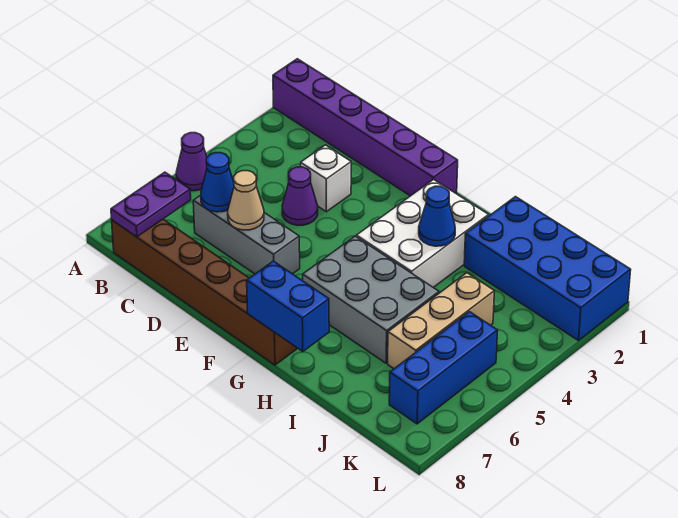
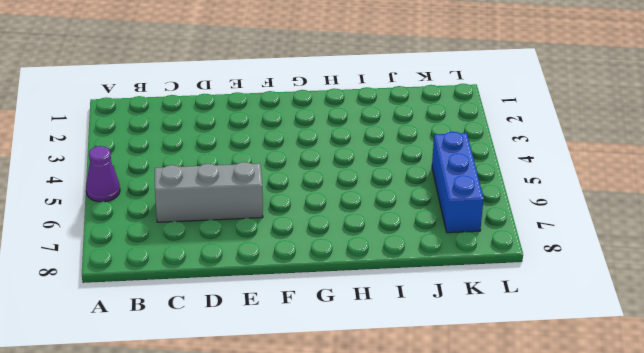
none -> purple 1x6 brick [273,59,458,196]
none -> brown 1x6 brick [112,219,298,365]
none -> white 1x1 brick [301,145,351,212]

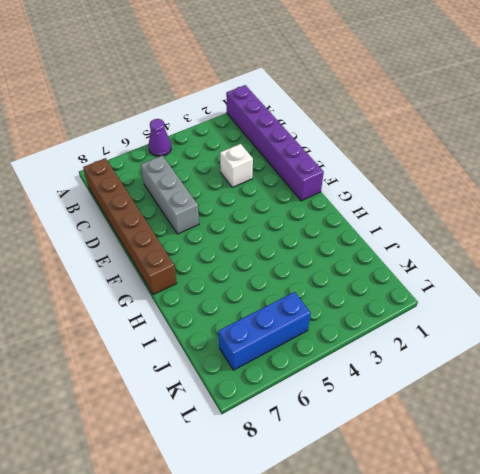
none -> purple 1x1 cone [282,167,318,225]
none -> white 2x3 brick [356,179,489,288]
none -> grey 2x3 brick [303,236,439,363]

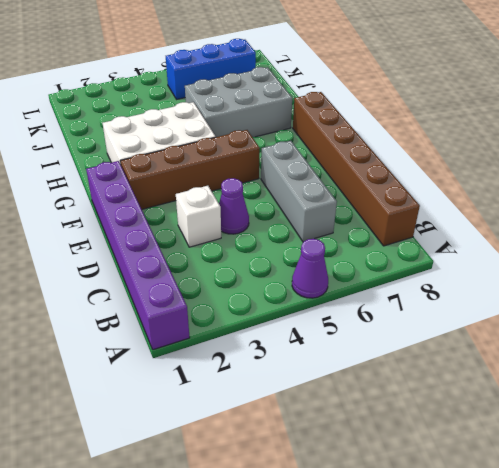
brown 1x4 brick [120,130,260,209] -> none
grey 2x3 brick [185,67,292,137] -> grey 2x3 brick turned to [303,236,439,363]
none -> blue 2x4 brick [464,197,631,341]
none -> tan 1x3 brick [388,273,494,369]
none -> purple 1x2 plate [111,172,191,237]

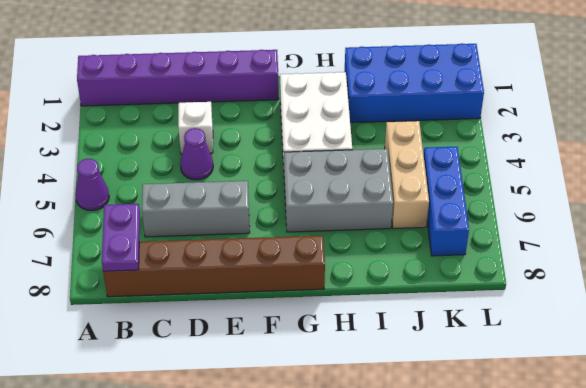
none -> blue 1x1 cone [201,153,234,212]
none -> tan 1x1 cone [228,171,264,230]
none -> blue 1x2 brick [247,261,329,351]

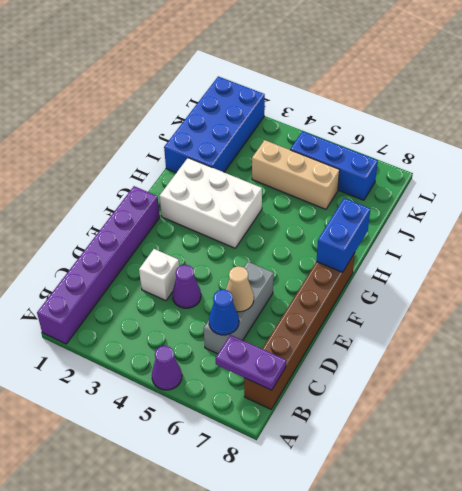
none -> grey 2x3 brick [303,236,439,363]
none -> blue 1x1 cone [419,186,455,246]

